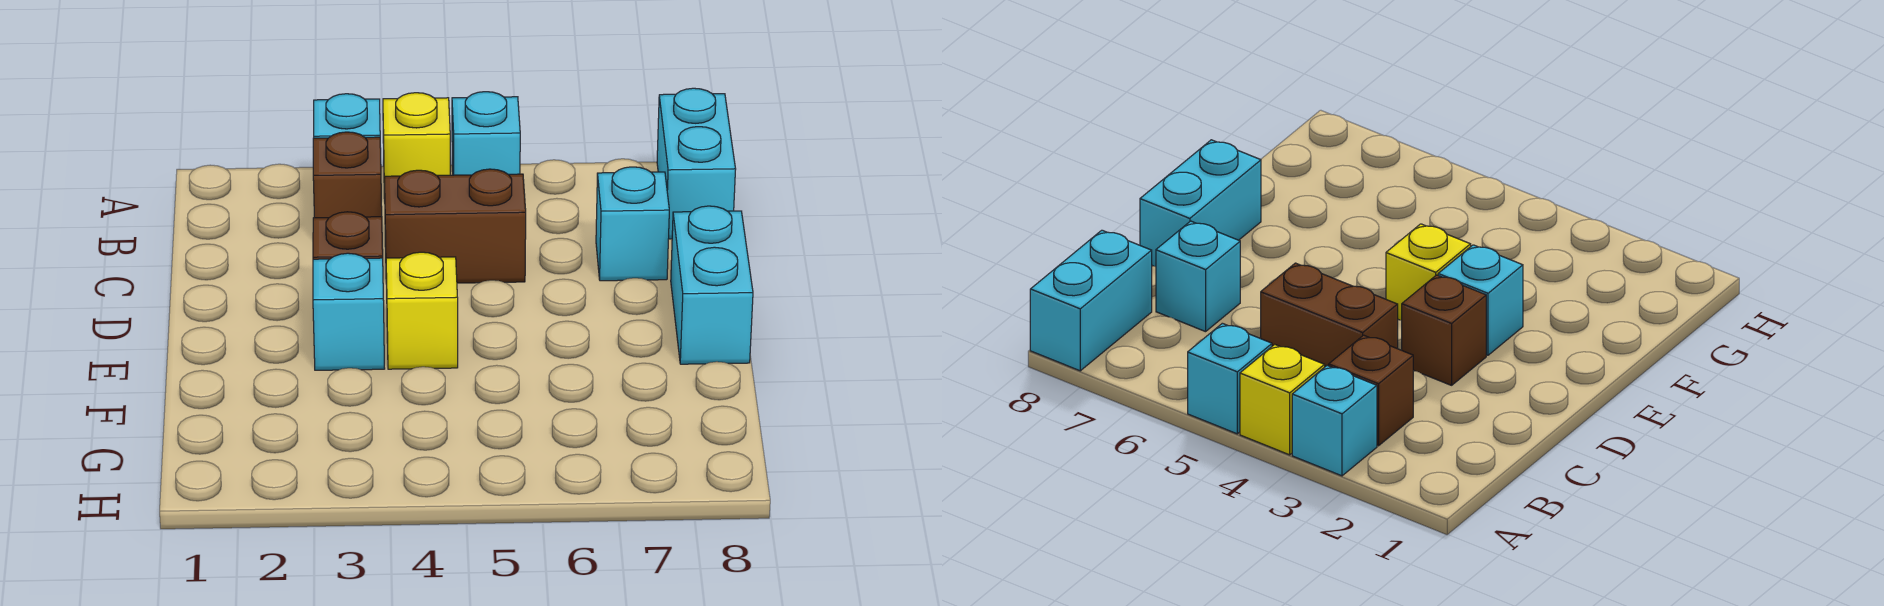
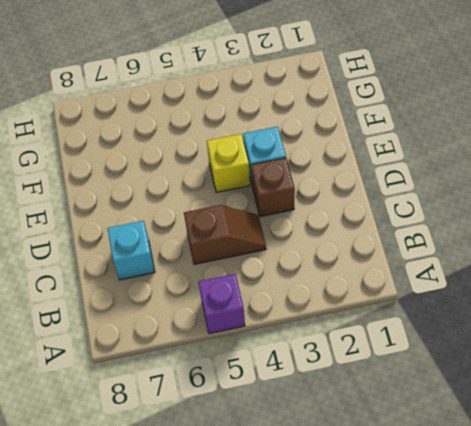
purple 1x1 brick [199,274,245,334] -> cyan 1x1 brick [452,92,520,175]
brown 1x2 slope [184,205,266,264] -> brown 1x2 brick [384,169,526,284]
none -> cyan 1x1 brick [314,94,380,138]
none -> yellow 1x1 brick [383,93,450,198]

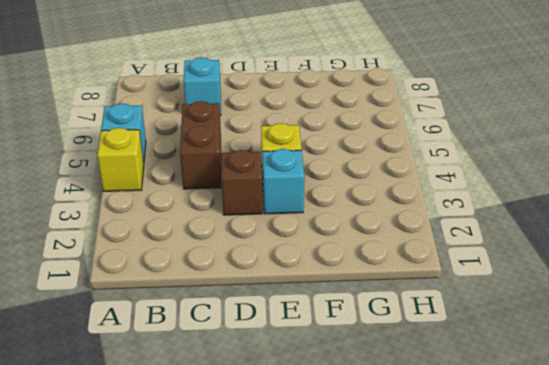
none -> cyan 1x1 brick [314,94,380,138]
none -> cyan 1x2 brick [657,88,736,239]

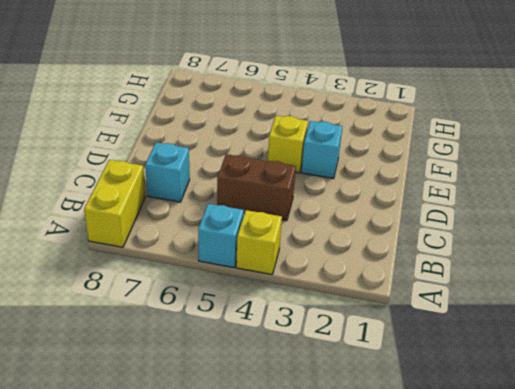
yellow 1x2 brick [84,160,145,247] -> cyan 1x2 brick [657,88,736,239]
none -> cyan 1x1 brick [314,94,380,138]
none -> brown 1x1 brick [313,132,382,218]

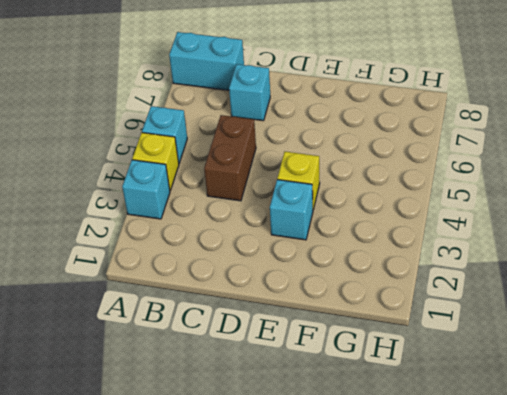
none -> brown 1x1 brick [313,132,382,218]
none -> brown 1x1 brick [313,212,383,259]

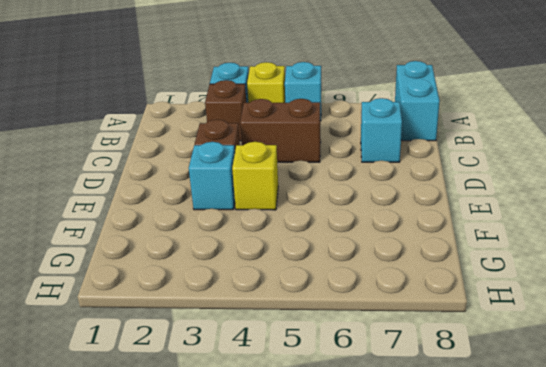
none -> cyan 1x2 brick [671,206,753,364]

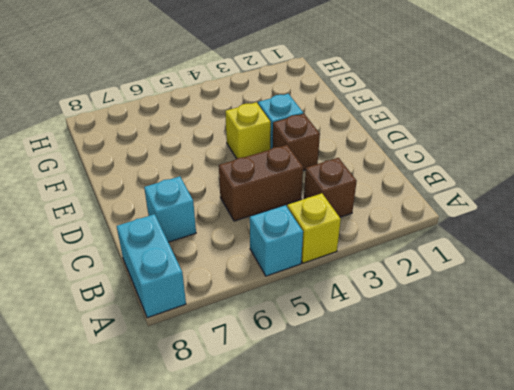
none -> cyan 1x1 brick [314,94,380,138]
none -> cyan 1x2 brick [671,206,753,364]

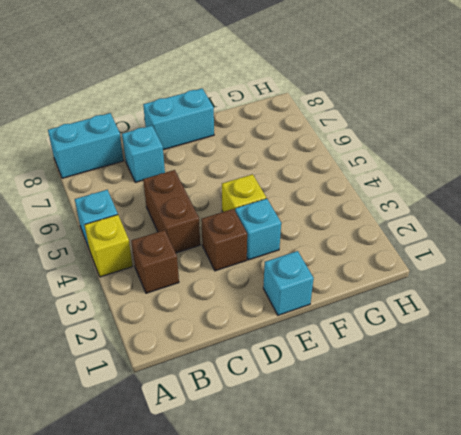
cyan 1x1 brick [263,251,314,315] -> cyan 1x1 brick moved to [314,94,380,138]

